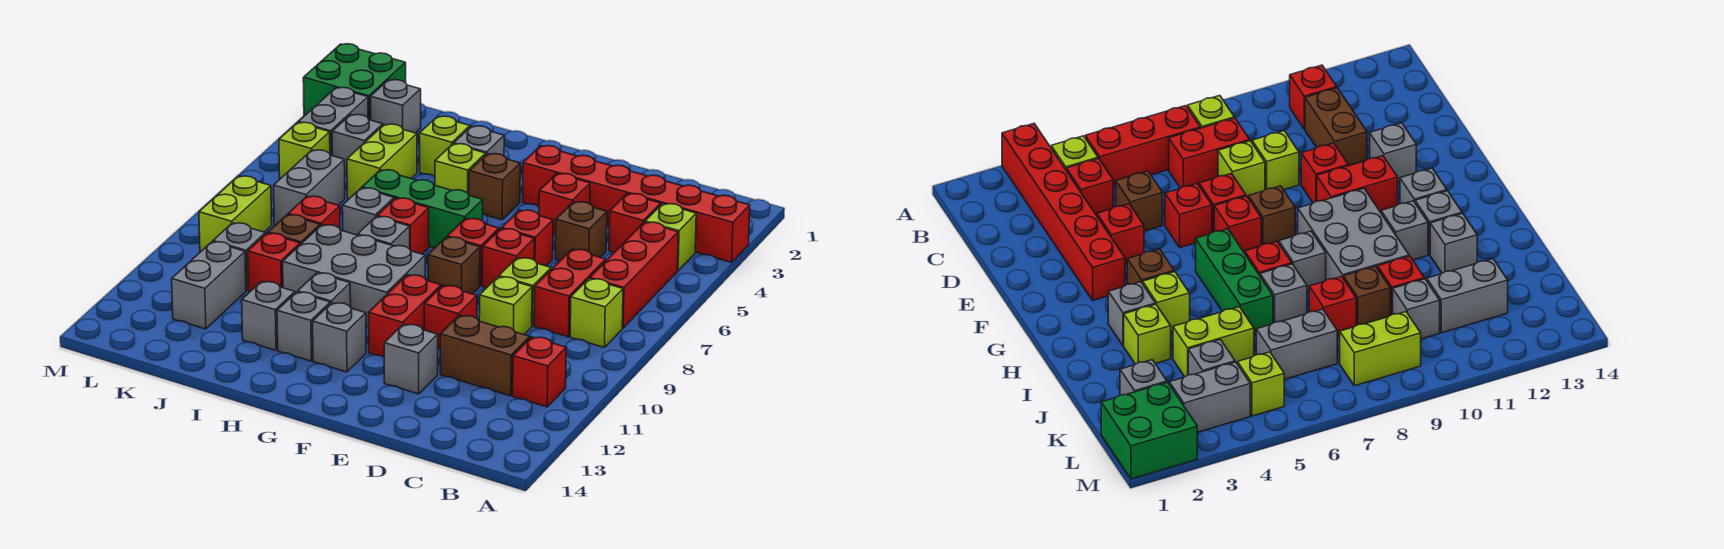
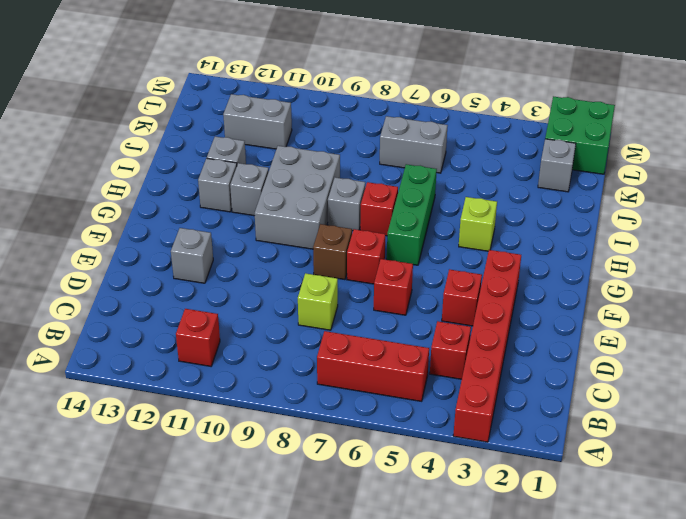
none -> lime 1x1 brick [645,204,696,271]
none -> lime 1x1 brick [570,279,623,348]
none -> red 1x2 brick [534,249,606,337]
none -> brown 1x2 brick [440,315,530,396]

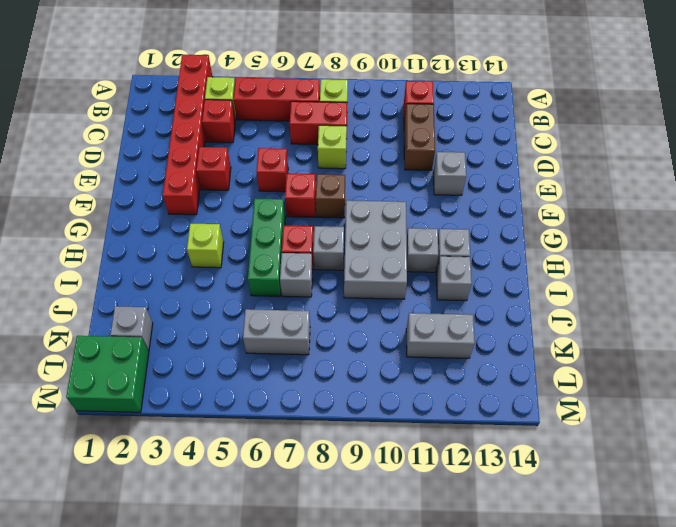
none -> brown 1x1 brick [555,202,607,261]
none -> lime 1x1 brick [479,277,532,334]
none -> red 1x1 brick [482,229,534,288]
none -> red 1x1 brick [424,285,477,348]

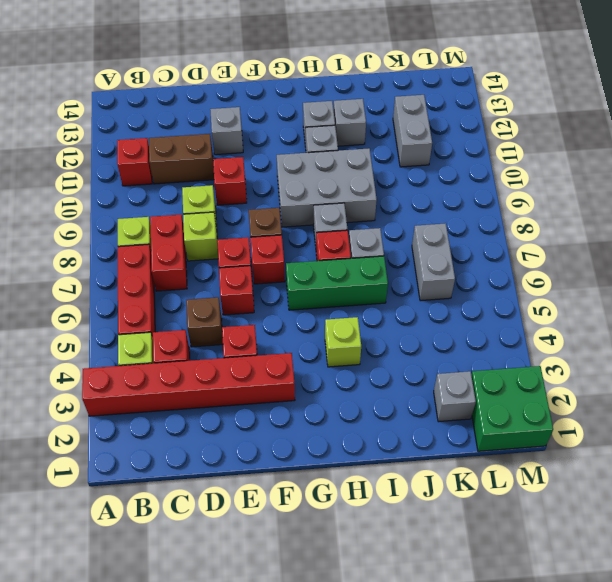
none -> red 1x2 brick [369,275,441,357]
none -> brown 1x1 brick [469,154,520,220]
none -> grey 1x1 brick [313,303,366,372]
none -> grey 1x1 brick [454,126,504,156]

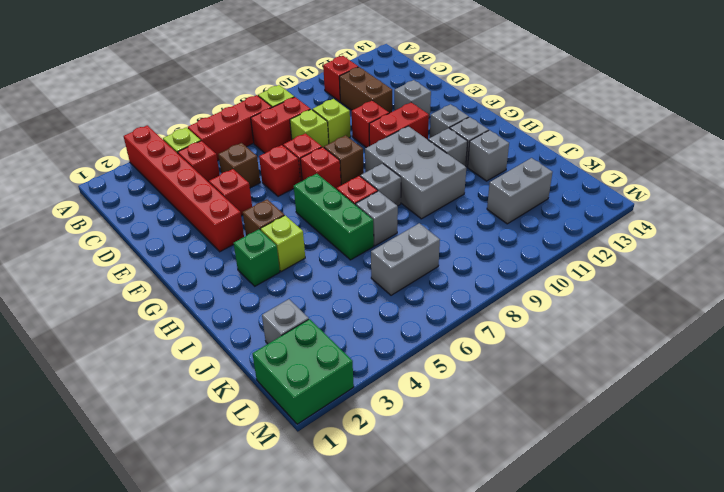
green 1x1 brick [234,229,280,286] -> grey 1x1 brick [454,126,504,156]
none -> lime 1x1 brick [419,116,470,176]
none -> lime 1x2 brick [347,124,417,199]
none -> red 1x1 brick [288,196,340,229]
none -> brown 1x1 brick [268,215,320,245]

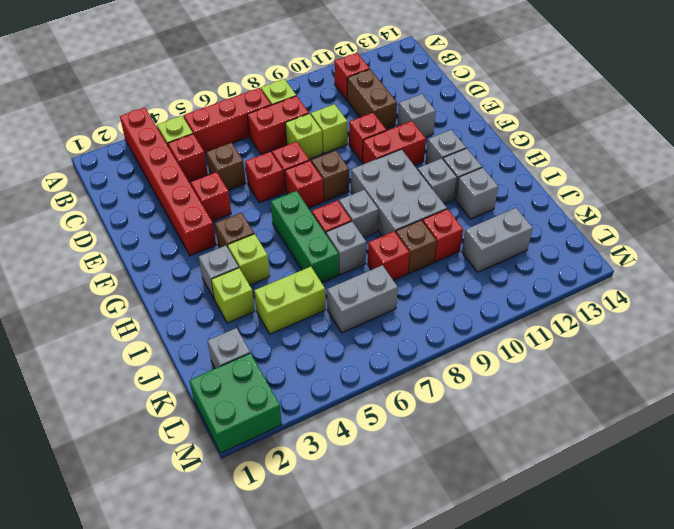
none -> grey 1x1 brick [332,114,383,174]
none -> grey 1x1 brick [213,223,265,291]
none -> grey 1x2 brick [298,87,368,156]
none -> lime 1x1 brick [279,122,330,179]

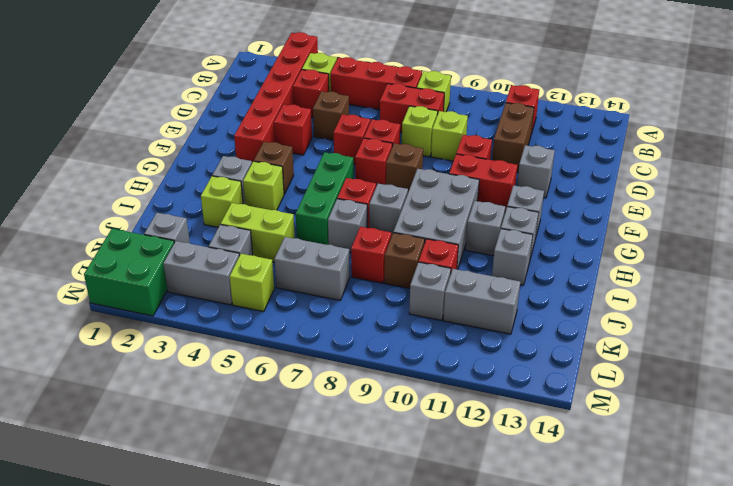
none -> lime 1x2 brick [199,176,272,252]

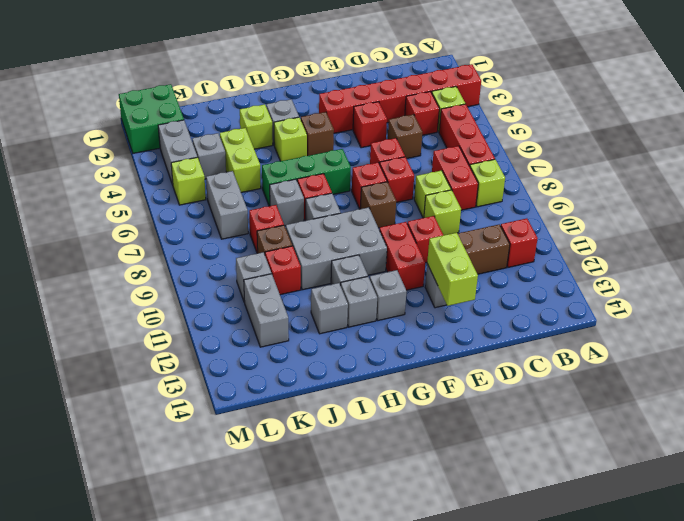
lime 1x2 brick [427,233,478,306] -> lime 1x2 brick moved to [199,176,272,252]
none -> grey 1x1 brick [371,80,421,133]

